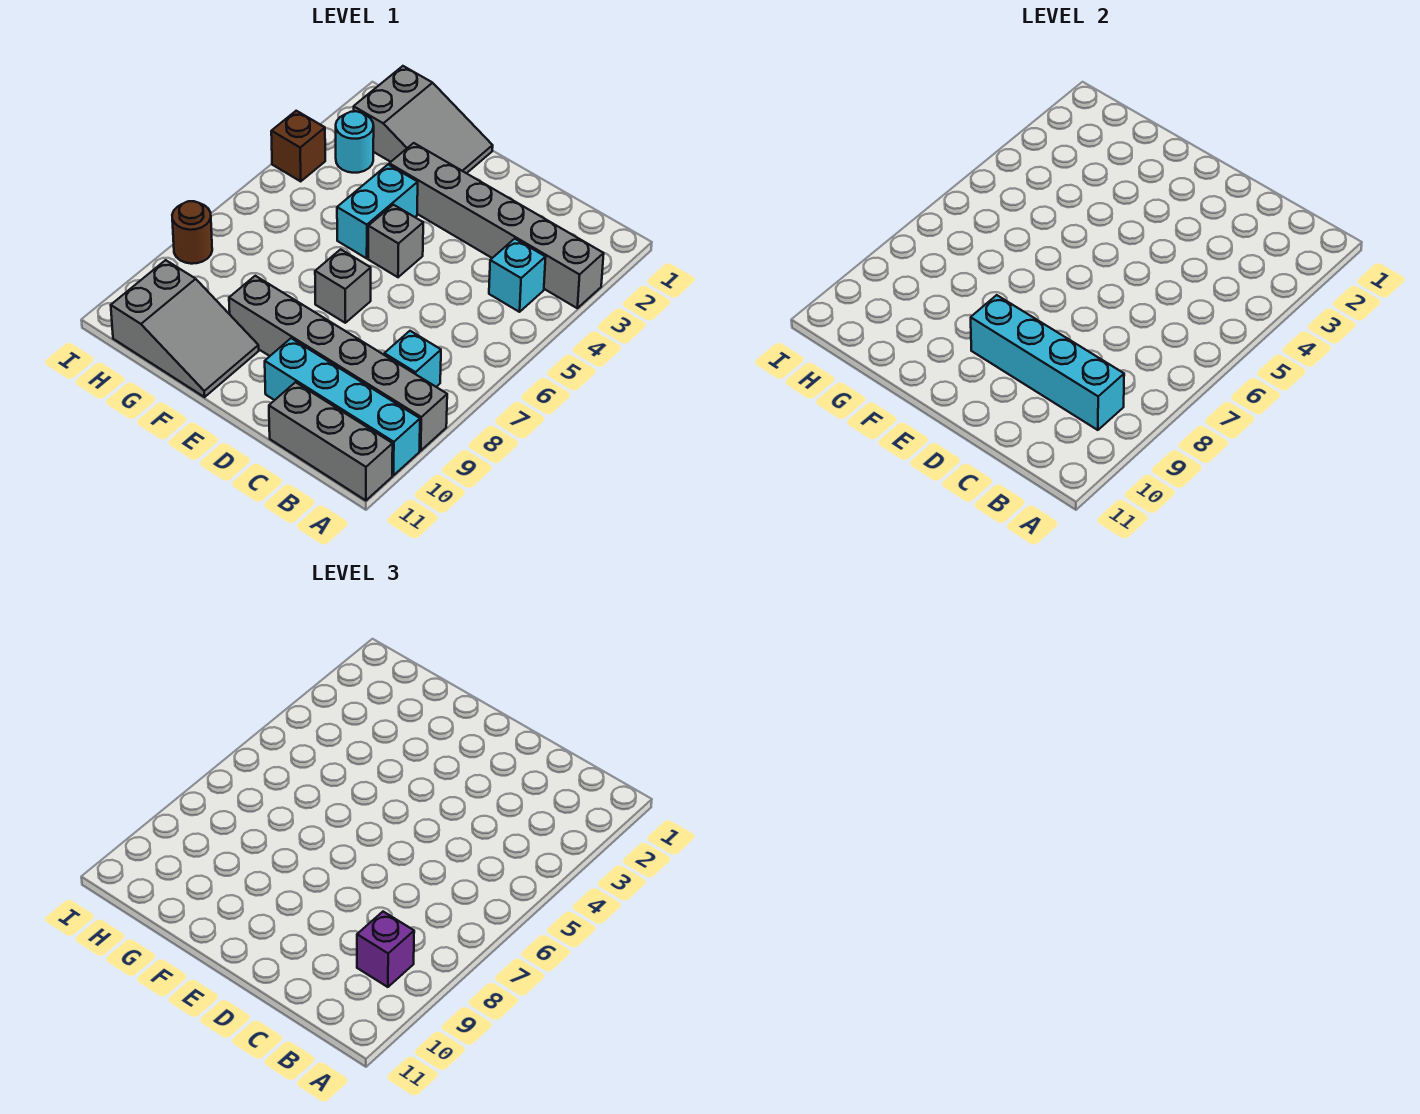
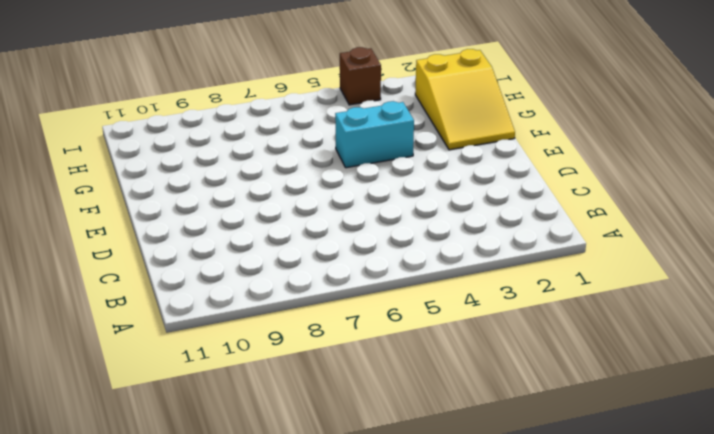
yellow 2x3 slope [415,49,515,150] -> grey 2x3 slope [354,66,493,173]
none -> grey 1x6 brick [389,143,604,308]
none -> grey 1x6 brick [229,276,447,451]
none -> cyan 1x4 brick [265,338,420,475]

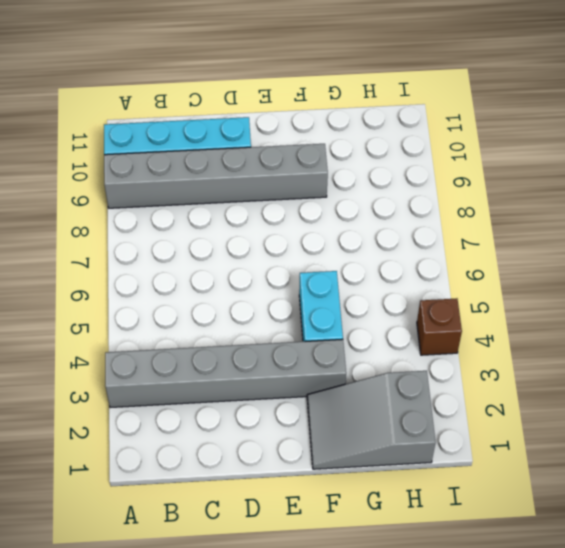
none -> grey 1x3 brick [269,382,393,500]
none -> cyan 1x1 brick [489,239,546,312]
none -> cyan 1x1 brick [384,331,441,387]

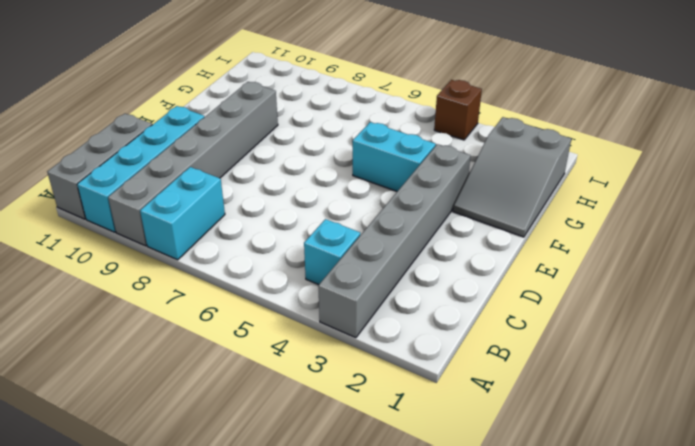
cyan 1x2 brick [140,167,225,260] -> cyan 1x1 brick [384,331,441,387]
none -> grey 1x1 brick [368,205,423,277]
none -> grey 1x1 brick [315,249,371,323]
none -> grey 2x3 slope [111,260,259,397]

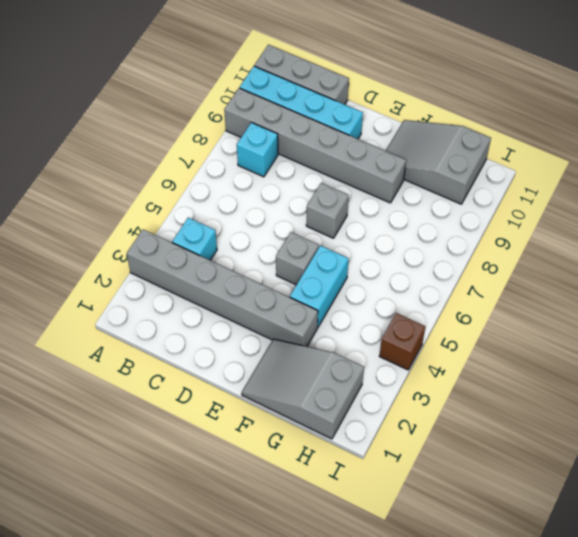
none -> cyan 1x1 round brick [336,111,374,173]
none -> brown 1x1 round brick [172,201,212,264]
none -> cyan 1x4 brick [971,295,1124,430]

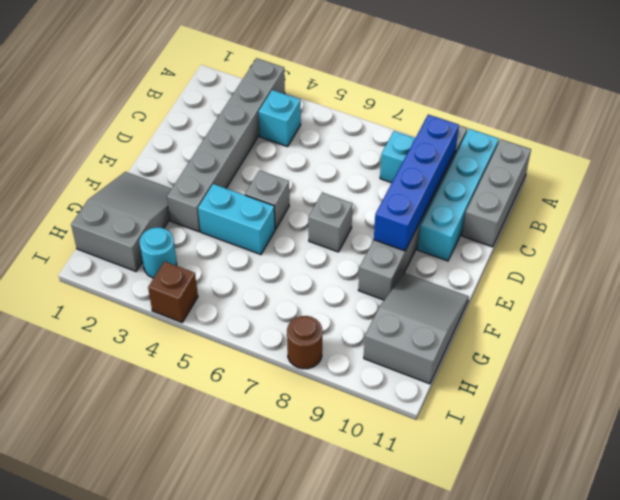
blue 1x4 brick [374,115,459,251] -> cyan 1x4 brick [971,295,1124,430]
none -> purple 1x1 brick [357,912,414,987]

